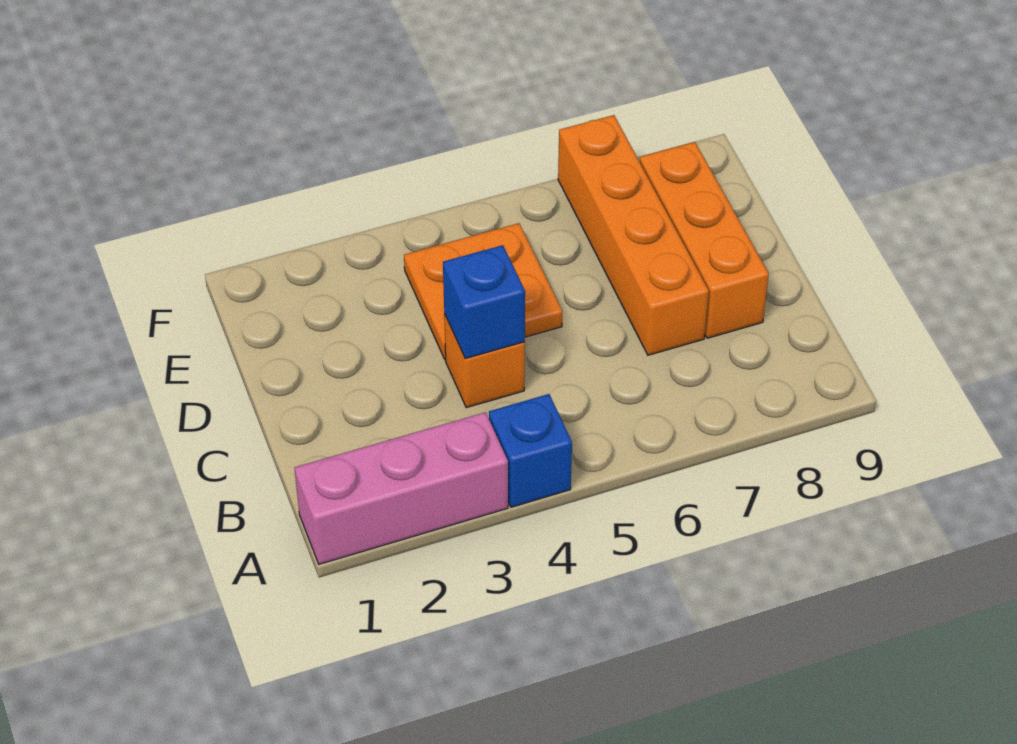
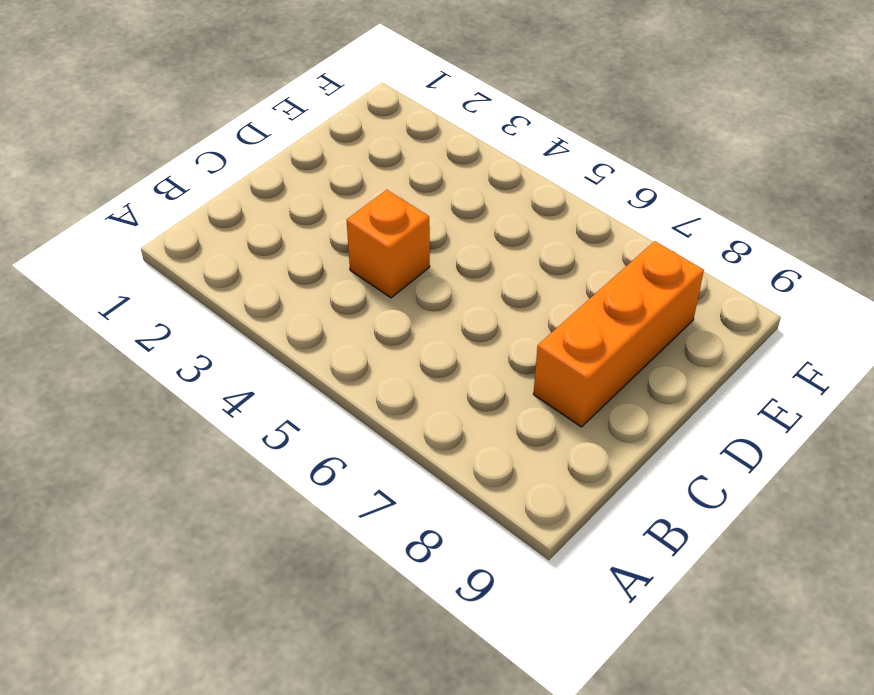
none -> pink 1x3 brick [295,412,508,564]
none -> blue 1x1 brick [489,394,572,507]

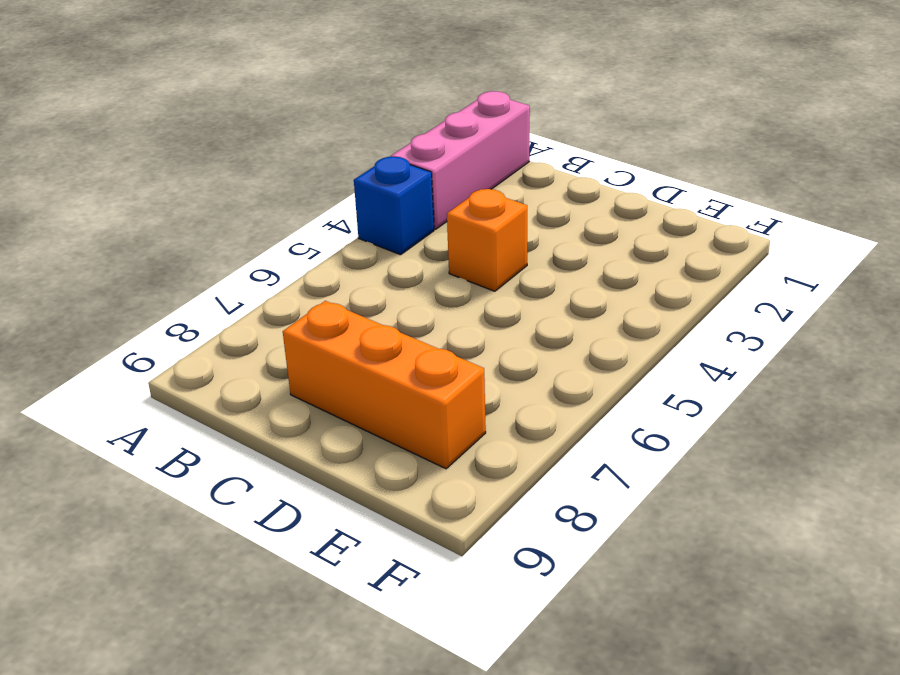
none -> orange 1x4 brick [558,115,709,355]
none -> orange 2x2 plate [404,223,562,360]

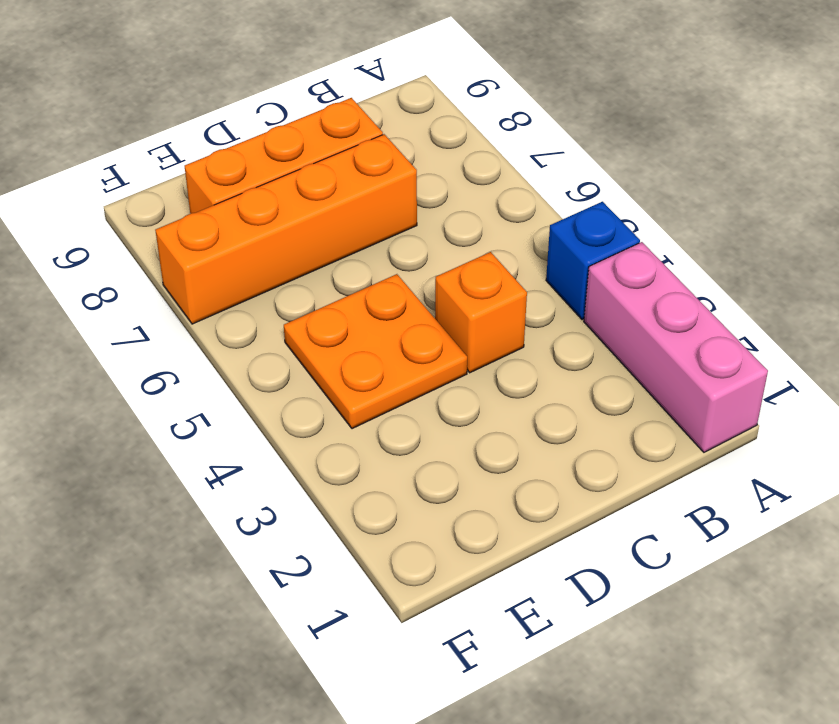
none -> blue 1x1 brick [443,245,525,359]

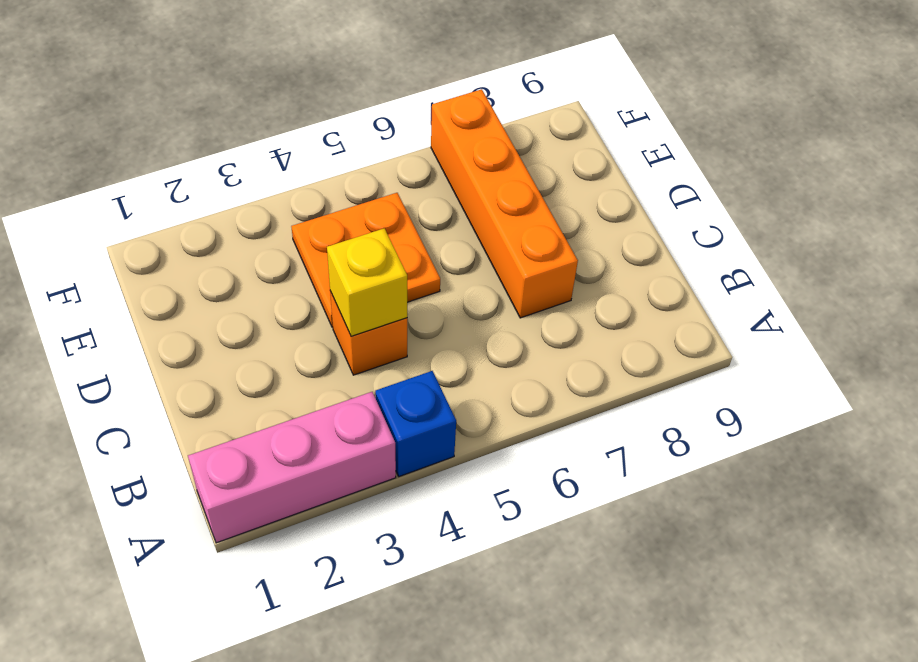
yellow 1x1 brick [327,228,407,337] -> blue 1x1 brick [443,245,525,359]
none -> orange 1x3 brick [640,142,769,338]

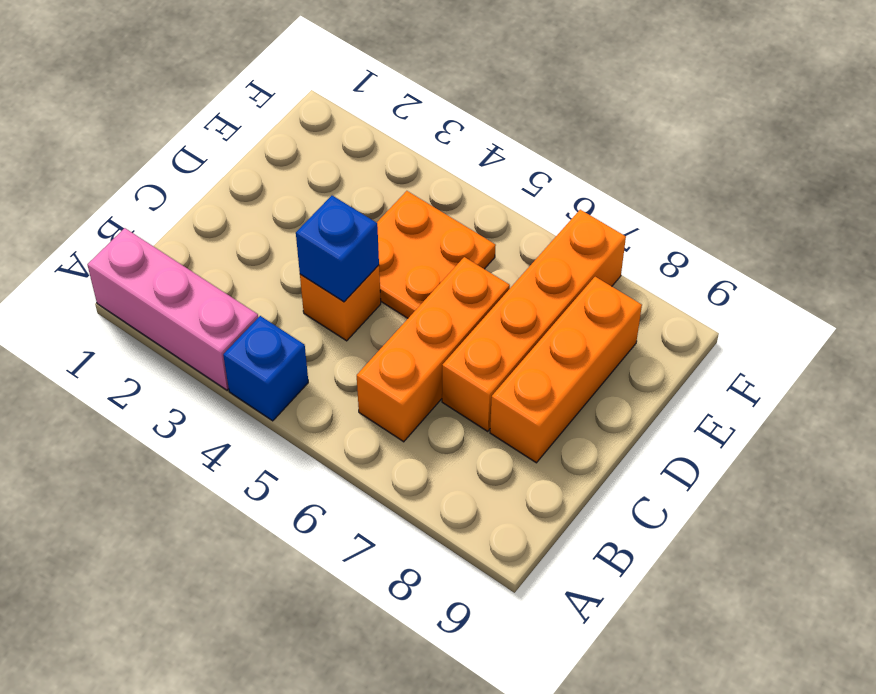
orange 1x3 brick [357,257,510,442] -> none

